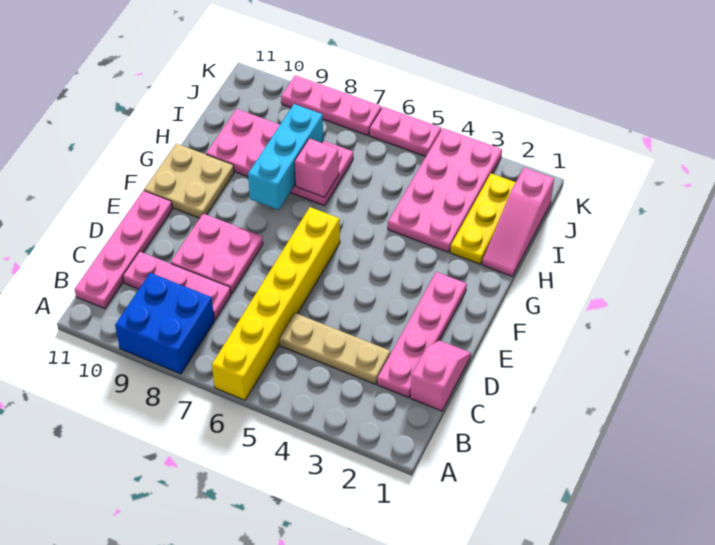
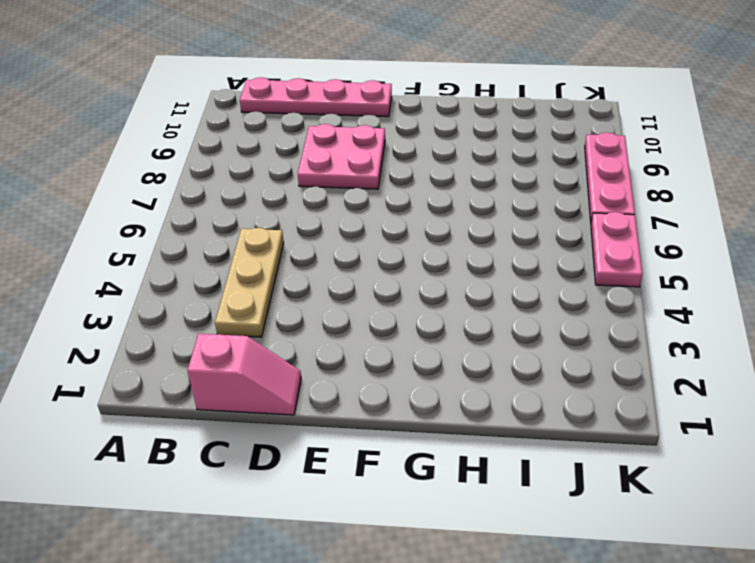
none -> yellow 1x6 brick [212,207,340,400]
none -> blue 2x2 brick [115,273,214,374]
none -> pink 1x4 plate [377,272,467,398]

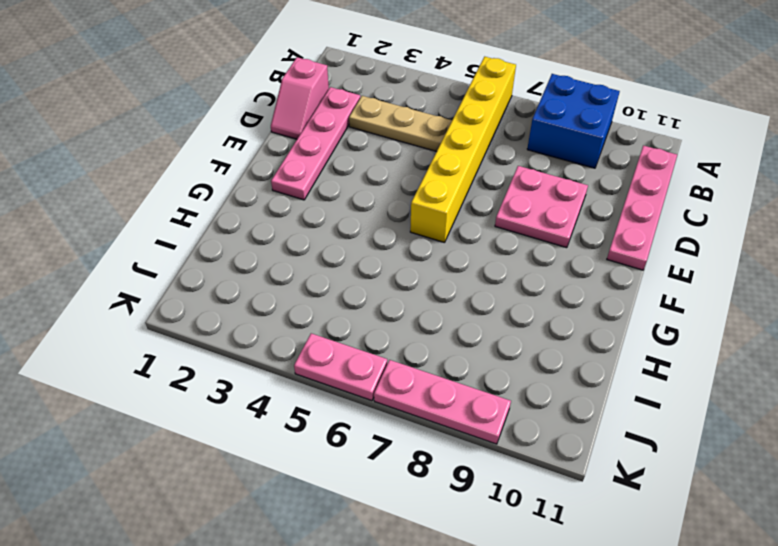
none -> pink 1x3 plate [123,252,231,320]
none -> tan 2x2 plate [144,143,234,218]
none -> pink 1x3 slope [482,167,554,276]

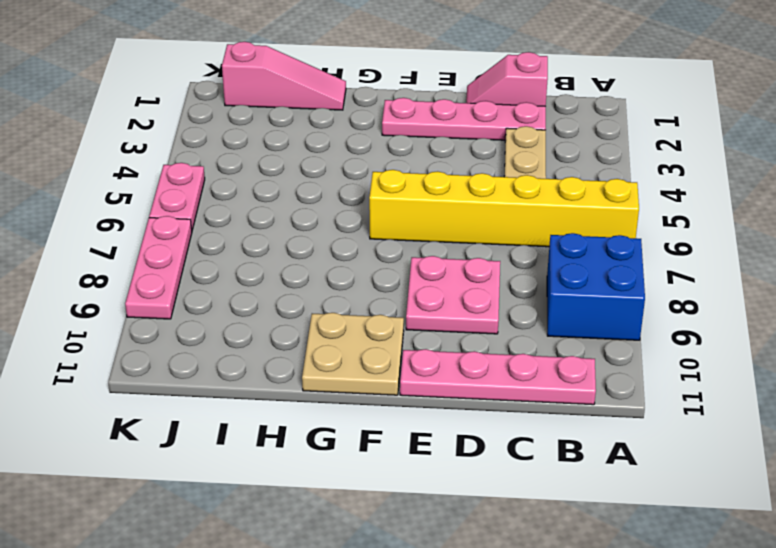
none -> pink 1x3 plate [123,252,231,320]
none -> yellow 1x3 plate [450,173,516,264]
none -> pink 2x4 plate [388,128,502,252]

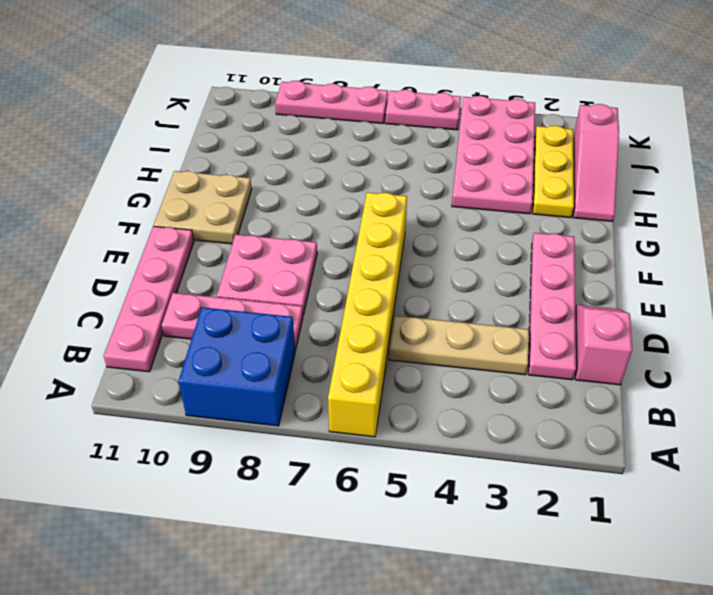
none -> pink 2x4 plate [206,109,353,206]
none -> cyan 1x3 brick [248,104,323,210]
none -> pink 1x1 brick [295,138,339,197]

